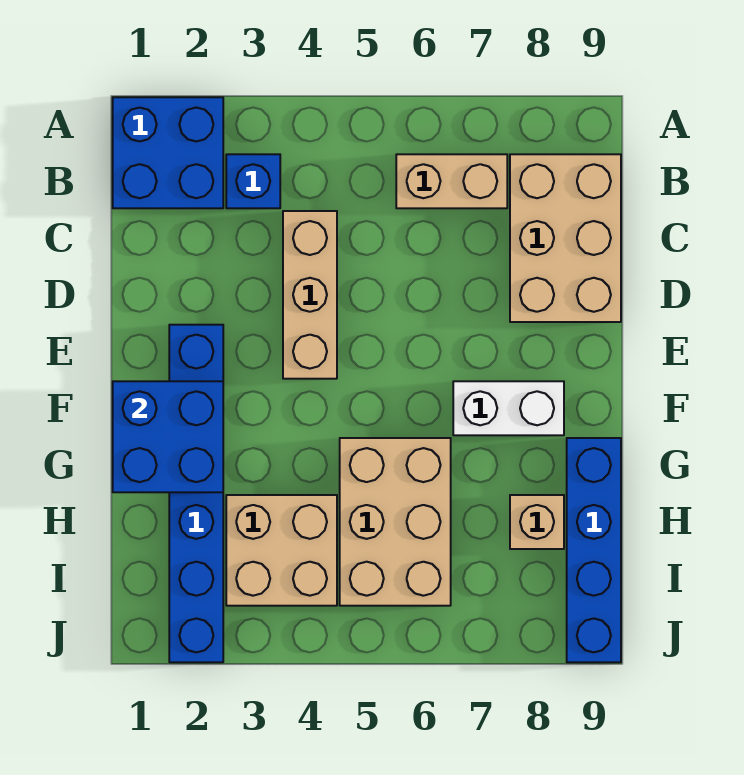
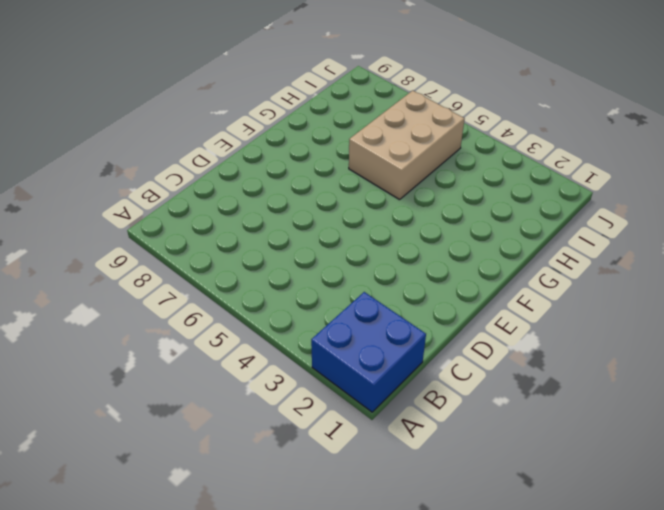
none -> blue 1x1 brick [226,154,280,208]
none -> tan 1x2 brick [396,154,507,208]
none -> tan 2x3 brick [510,154,621,322]

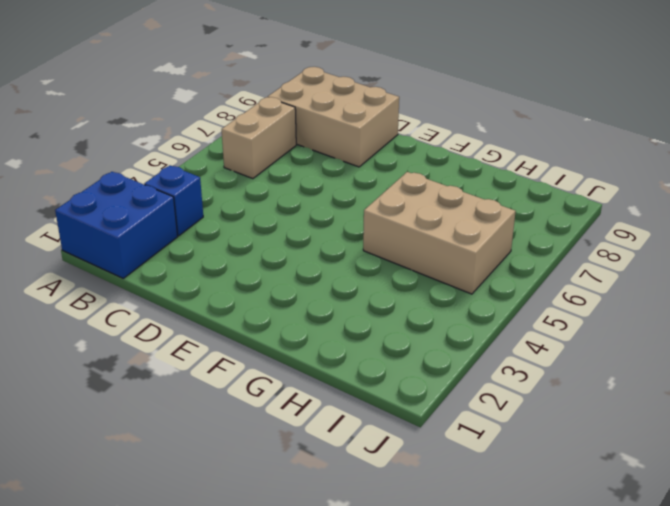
none -> tan 1x3 brick [283,211,337,379]
none -> blue 1x6 brick [169,325,223,662]
none -> white 1x2 brick [453,381,564,435]

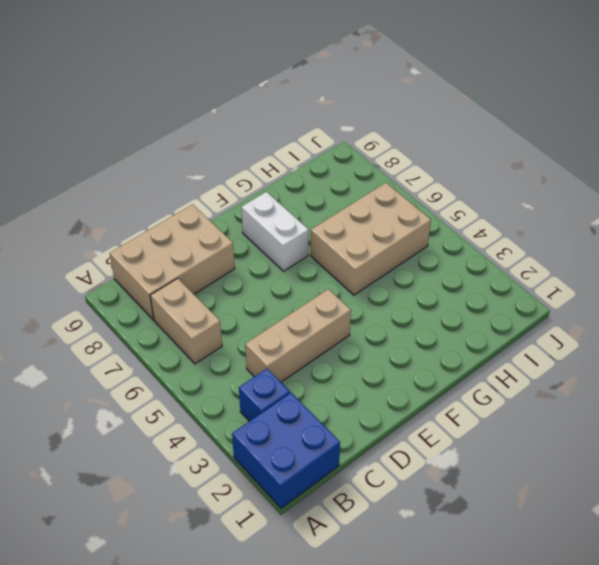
none -> blue 1x6 brick [169,325,223,662]
none -> blue 1x4 brick [567,438,621,662]
none -> tan 2x2 brick [226,495,337,606]

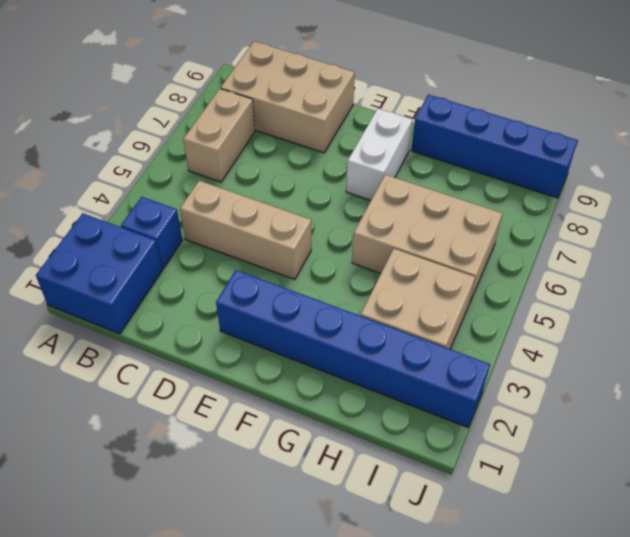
none -> tan 1x1 brick [510,495,564,549]
none -> blue 2x2 brick [113,381,223,492]

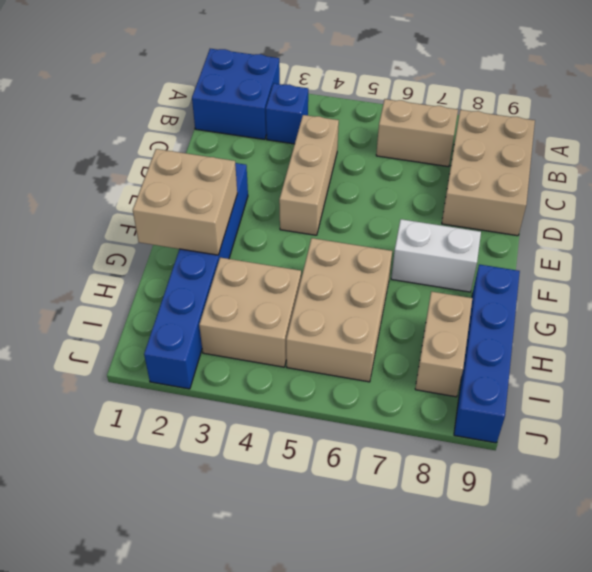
tan 2x2 brick [133,149,237,255] -> blue 2x2 brick [113,381,223,492]
tan 1x2 brick [415,291,472,397] -> tan 1x1 brick [510,495,564,549]

